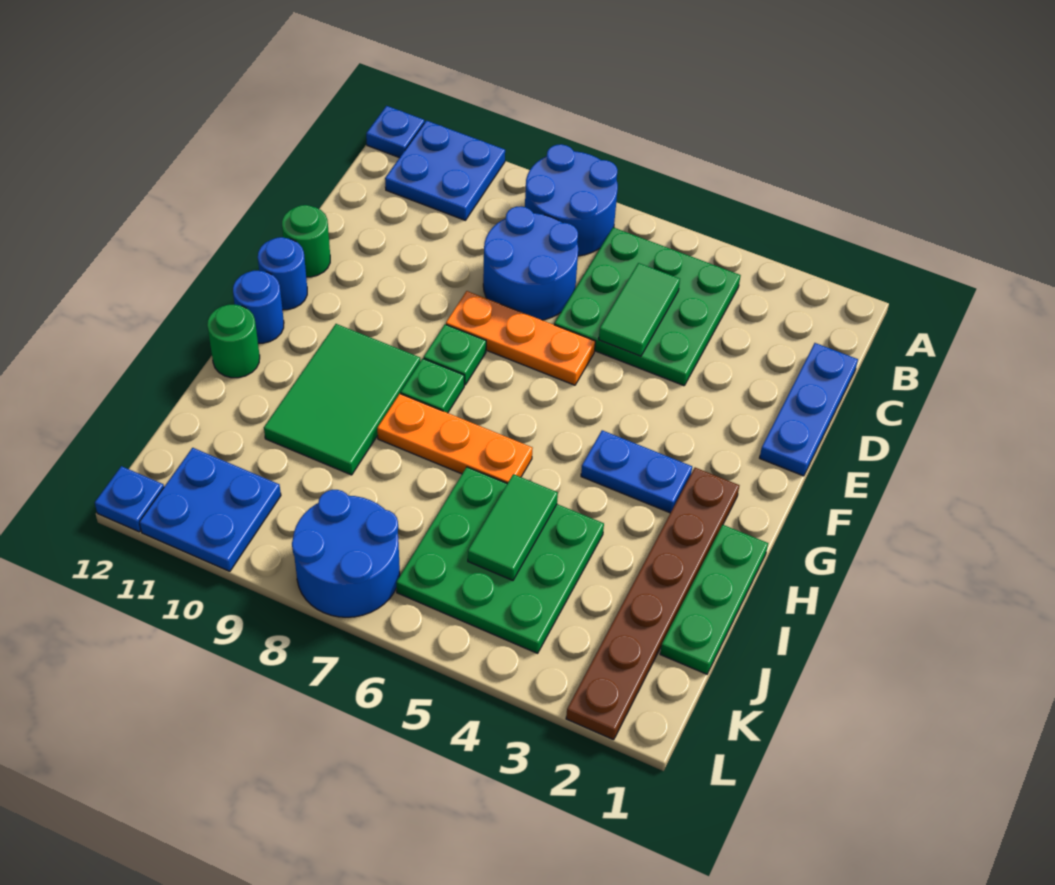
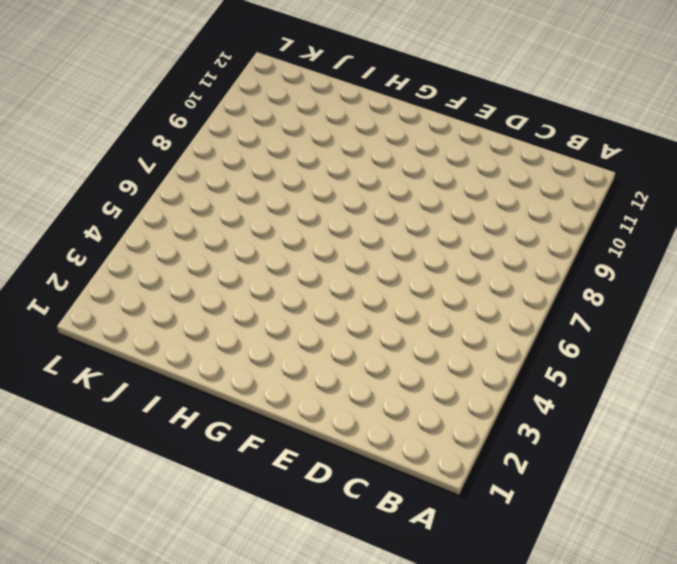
none -> blue 2x2 round brick [525,144,618,256]
none -> blue 2x2 plate [385,121,505,220]
none -> blue 1x1 plate [366,106,424,158]

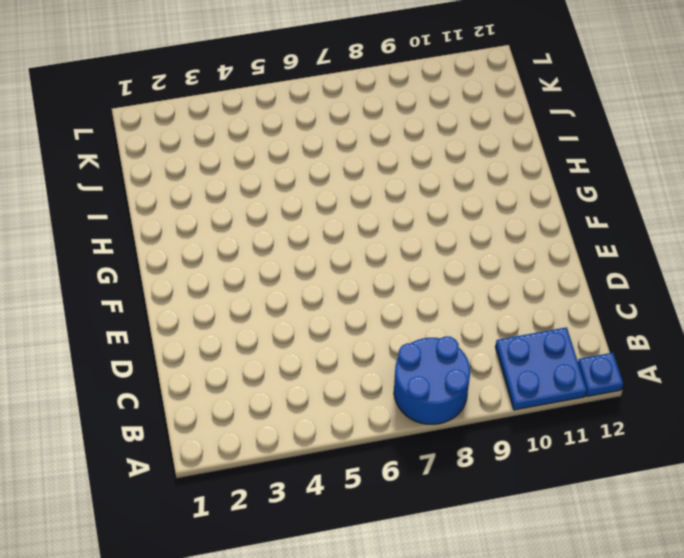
none -> green 3x3 plate [554,227,741,386]
none -> blue 1x3 plate [760,343,858,476]
none -> blue 2x2 round brick [483,206,578,320]

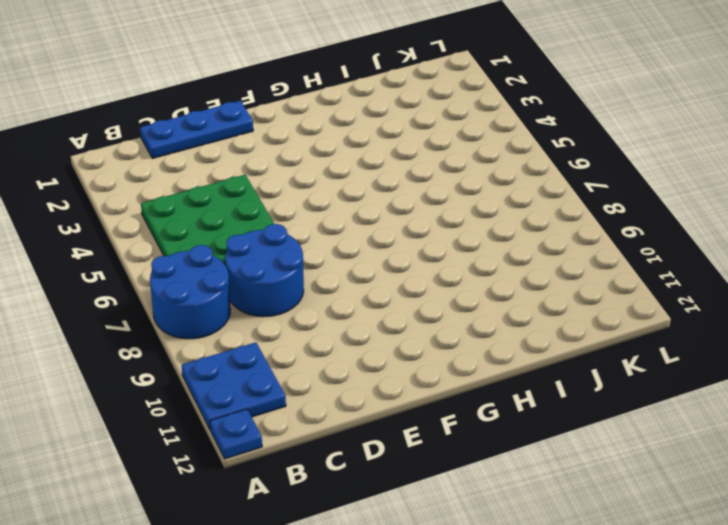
none -> orange 1x3 plate [446,291,595,385]
none -> green 1x1 round brick [282,205,330,277]
none -> green 1x1 plate [424,324,486,385]

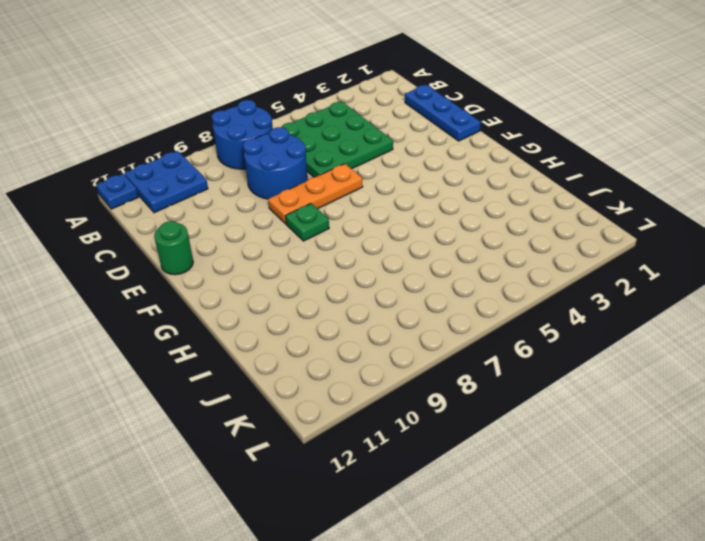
none -> blue 1x1 round brick [258,237,307,310]
none -> brown 1x6 plate [566,468,739,740]
none -> blue 1x2 plate [581,430,692,513]

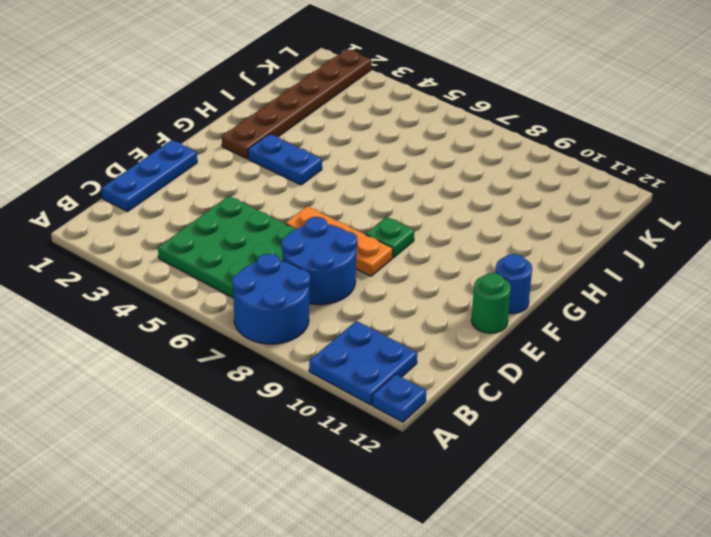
none -> green 1x1 plate [401,359,464,413]
none -> green 2x3 tile [264,324,420,475]
none -> blue 1x1 round brick [233,271,284,343]

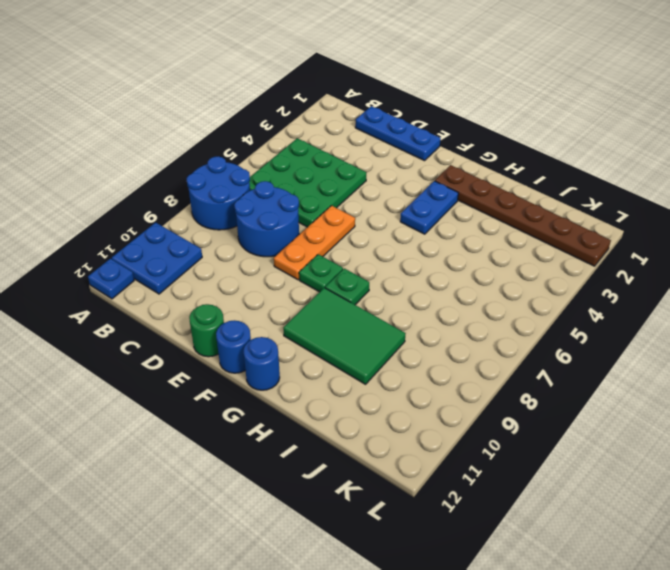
none -> green 1x3 plate [660,525,768,674]
none -> orange 1x3 plate [377,394,533,483]
none -> green 1x1 round brick [207,305,260,378]

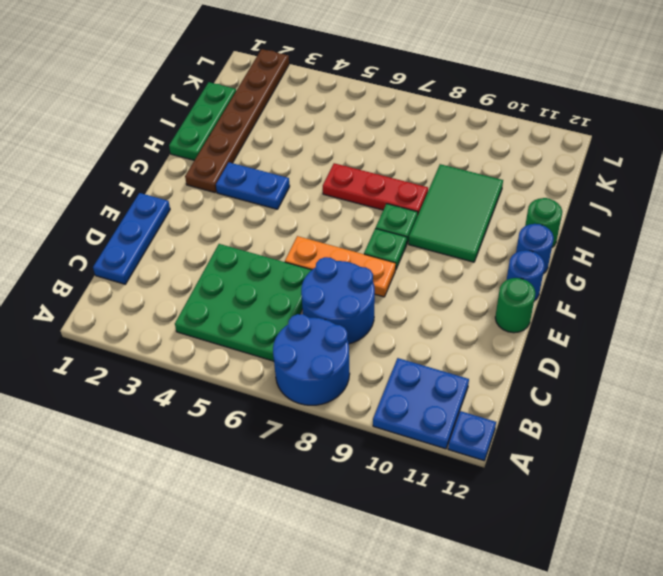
red 1x3 plate [323,163,428,216] -> orange 1x3 plate [377,394,533,483]
none -> green 3x3 plate [396,467,604,653]
none -> blue 2x2 round brick [292,490,400,617]
none -> blue 2x2 plate [139,448,281,571]

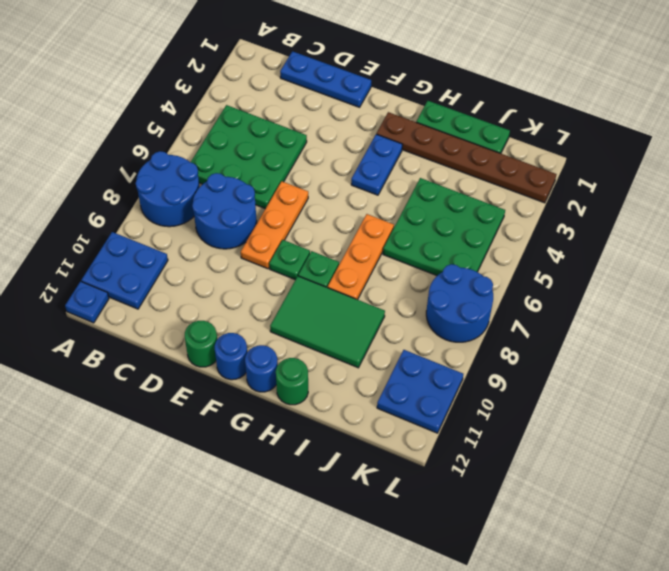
none -> blue 1x1 plate [95,466,164,532]
none -> green 1x2 tile [599,263,680,356]
none -> green 1x2 tile [468,474,558,580]

